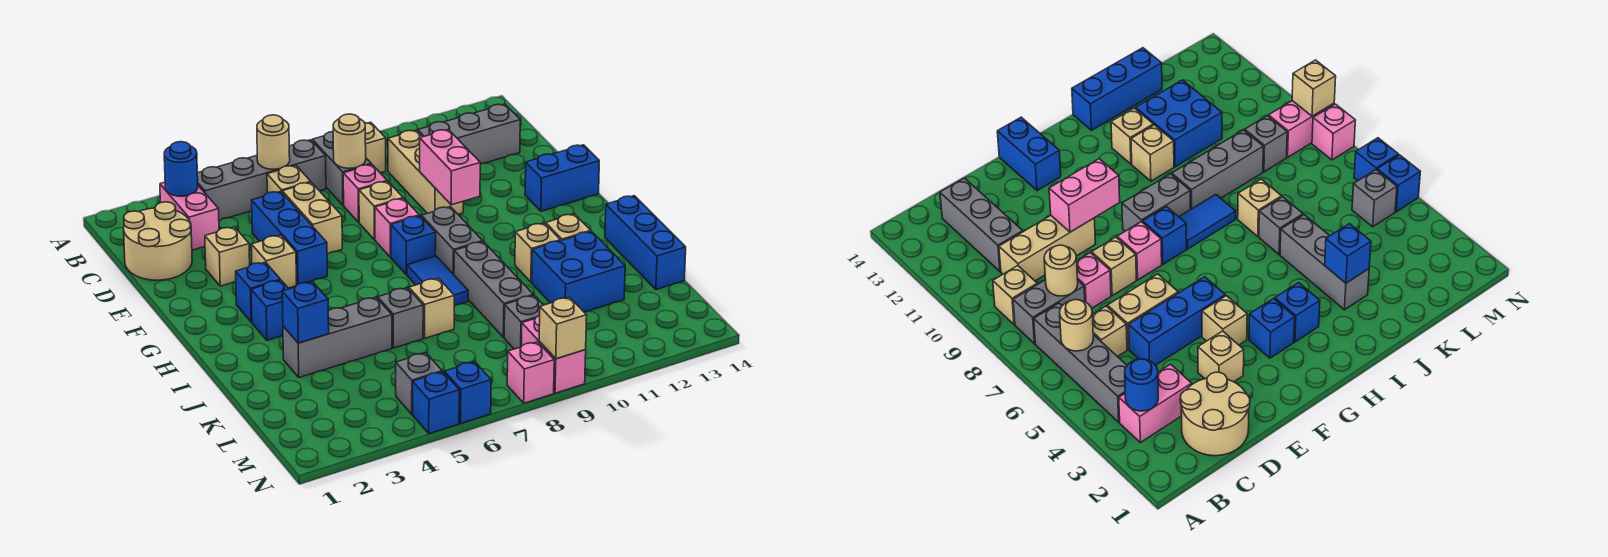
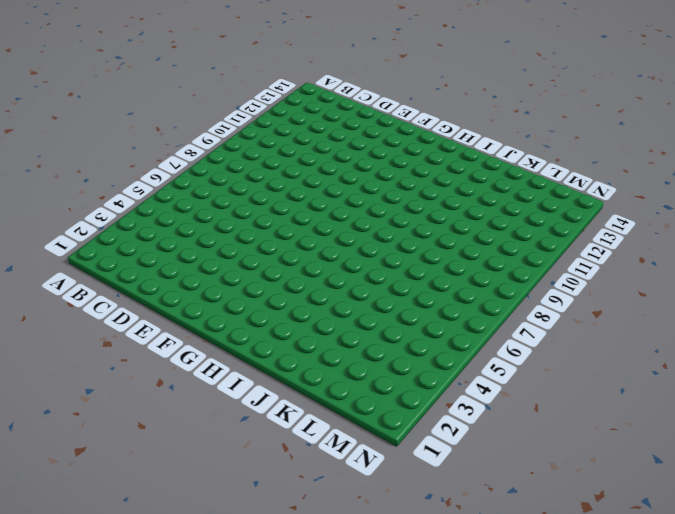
none -> pink 1x2 brick [160,182,219,250]
none -> grey 1x4 brick [197,140,326,220]
none -> grey 1x2 brick [312,132,371,205]
none -> tan 1x1 brick [365,122,386,173]

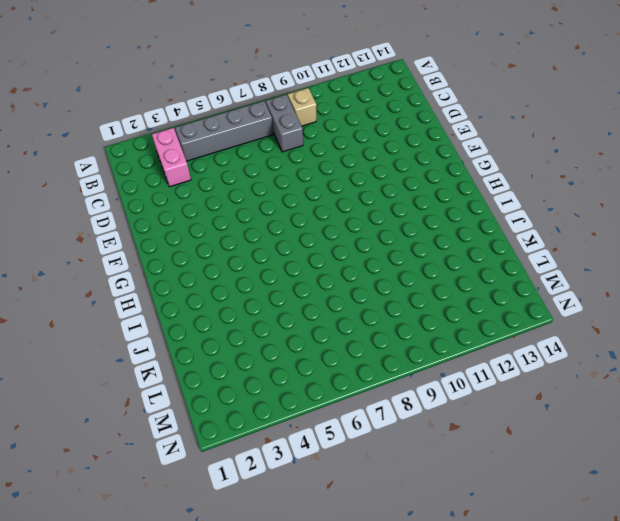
none -> tan 2x2 round brick [124,202,192,280]
none -> tan 1x1 brick [267,165,311,193]
none -> tan 1x3 brick [388,130,463,214]
none -> grey 1x3 brick [418,104,520,164]

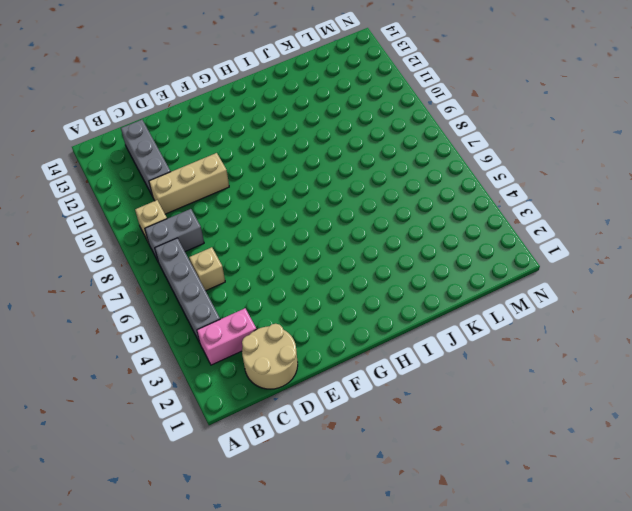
none -> blue 1x3 brick [252,191,327,285]
none -> tan 1x2 brick [282,182,342,254]
none -> pink 1x1 brick [343,164,387,222]
none -> tan 1x1 brick [205,227,250,286]

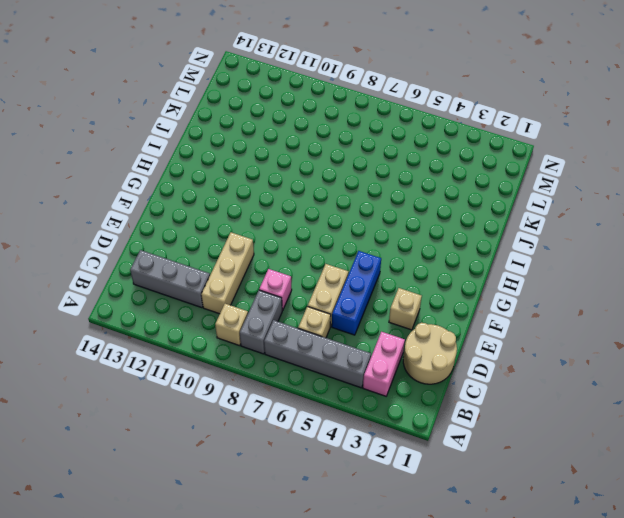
none -> tan 1x1 brick [359,181,403,240]
none -> tan 1x1 brick [251,235,296,288]
none -> pink 1x1 brick [375,198,419,257]
none -> blue 1x2 brick [525,145,599,211]

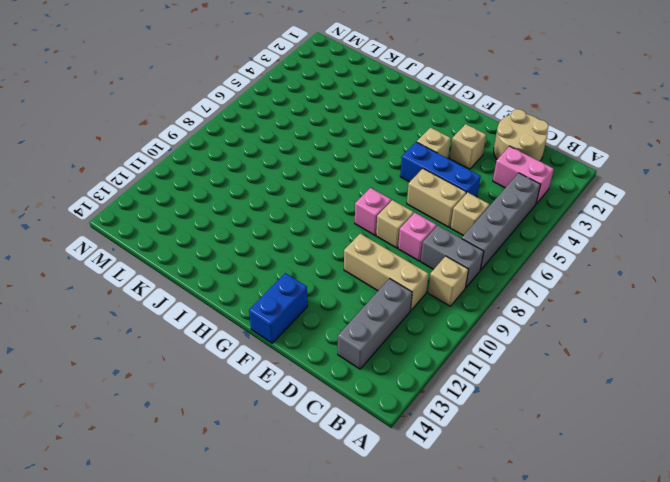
none -> blue 1x1 brick [236,262,280,322]
none -> blue 1x1 brick [391,216,436,275]
none -> grey 1x2 brick [422,207,483,274]
none -> blue 1x1 brick [251,280,289,340]

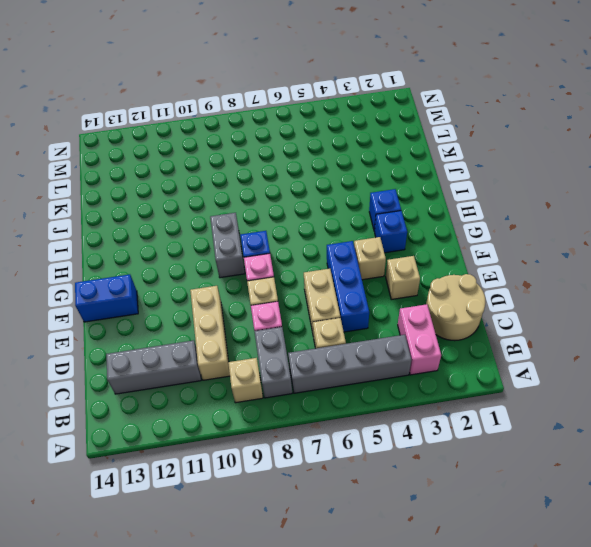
none -> blue 1x2 tile [407,256,468,306]
none -> grey 1x3 brick [454,242,533,337]
none -> tan 1x1 brick [515,223,560,282]
none -> tan 1x1 brick [546,214,591,241]

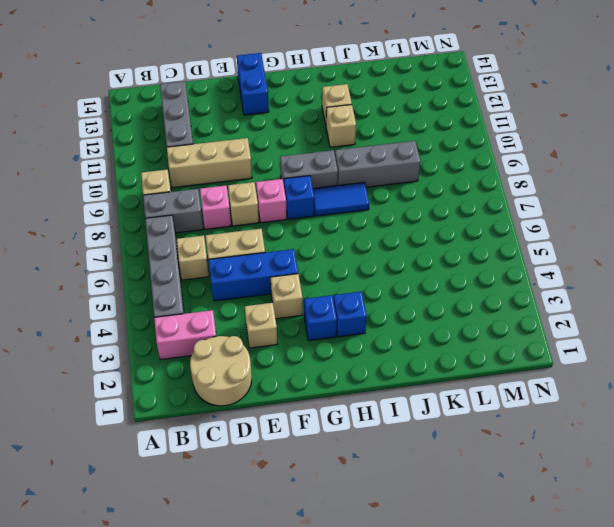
none -> blue 1x3 brick [605,196,686,290]
none -> grey 1x3 brick [283,297,392,377]
none -> grey 1x1 brick [378,288,423,348]
none -> tan 1x1 brick [409,278,454,338]

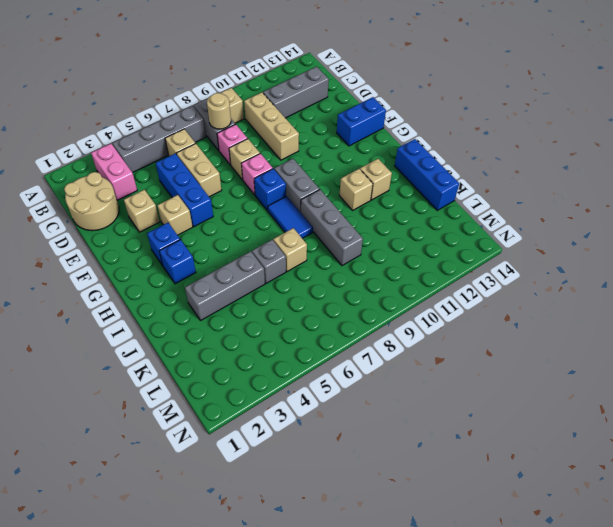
none -> blue 2x2 brick [532,231,625,312]
none -> grey 1x1 brick [504,295,543,349]
none -> grey 1x1 brick [396,353,442,414]
none -> pink 1x2 brick [521,315,586,393]

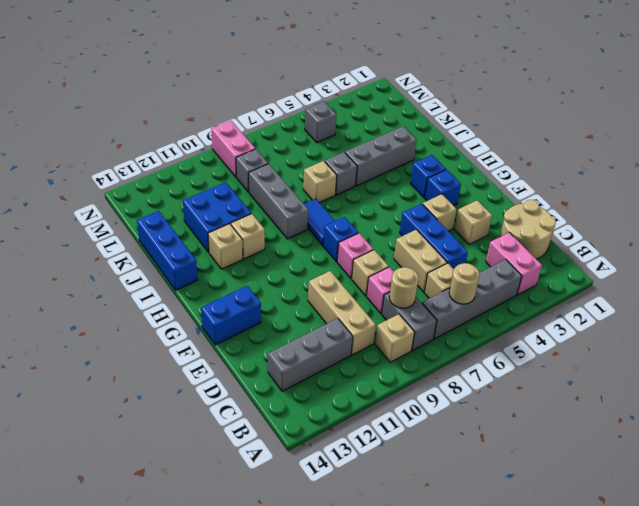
none -> grey 1x2 brick [422,207,483,274]
none -> blue 1x1 brick [413,372,459,434]
none -> blue 1x1 brick [445,362,491,423]
none -> pink 1x1 brick [507,342,554,403]

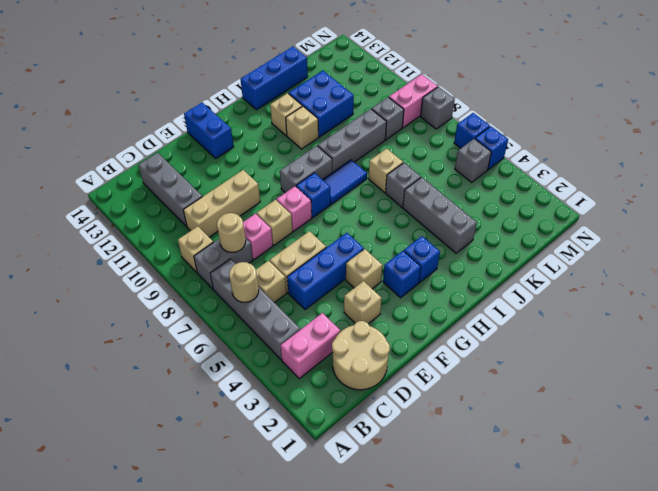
grey 1x1 brick [420,87,455,129] -> pink 1x1 brick [507,342,554,403]
none -> blue 1x1 round brick [164,142,198,196]
none -> pink 1x2 brick [420,129,480,205]
none -> blue 1x1 brick [282,282,329,343]
none -> tan 1x1 brick [539,297,587,359]

